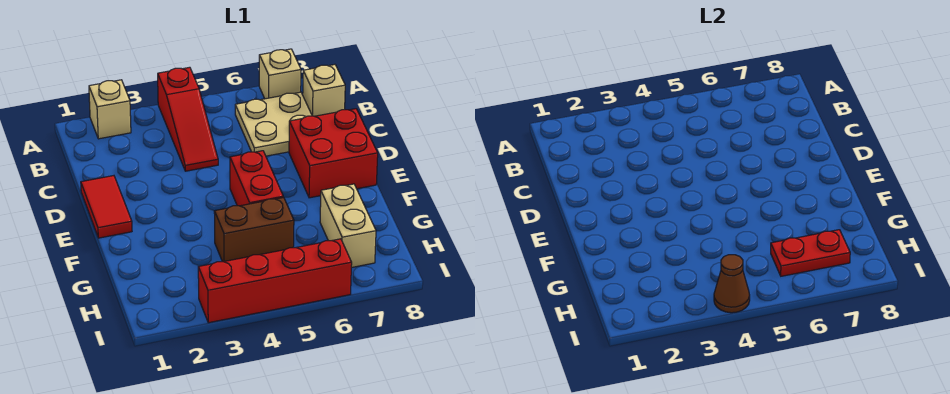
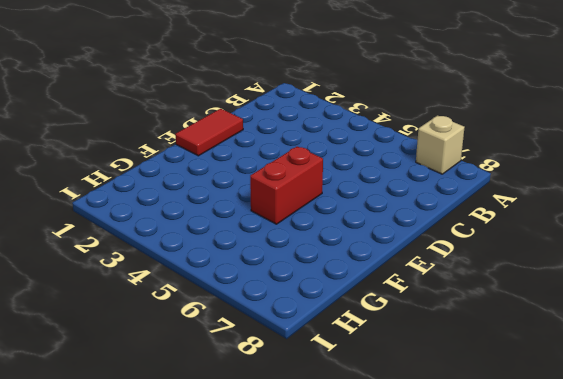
none -> tan 1x1 brick [89,80,131,139]
none -> red 1x3 slope [158,67,218,171]
none -> tan 2x2 plate [235,92,312,156]

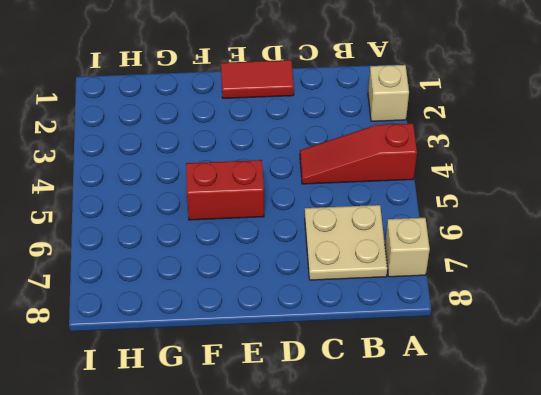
none -> tan 1x1 brick [303,65,345,116]
none -> red 2x2 brick [289,109,378,198]
none -> brown 1x2 brick [214,197,294,262]

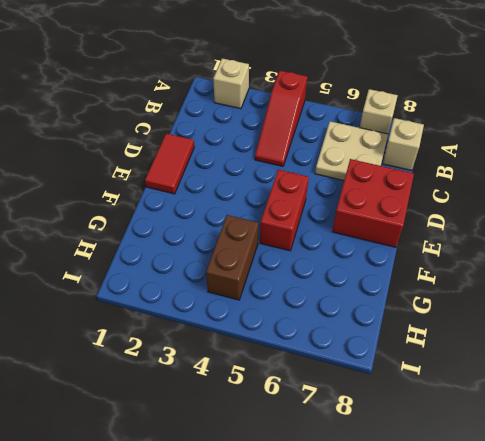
brown 1x2 brick [206,215,259,300] -> brown 1x2 brick turned to [214,197,294,262]
none -> tan 1x2 brick [320,184,376,268]
none -> red 1x4 brick [198,239,352,323]
none -> red 1x2 plate [771,230,850,276]

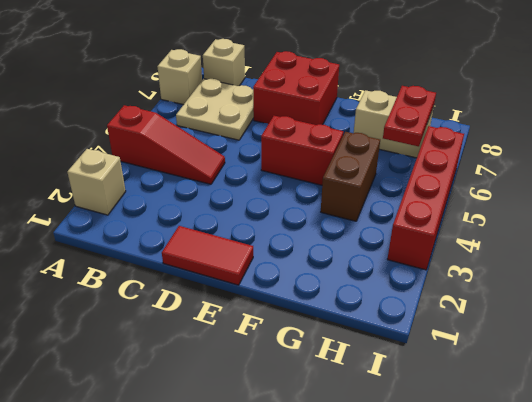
none -> brown 1x1 cone [714,255,750,313]

